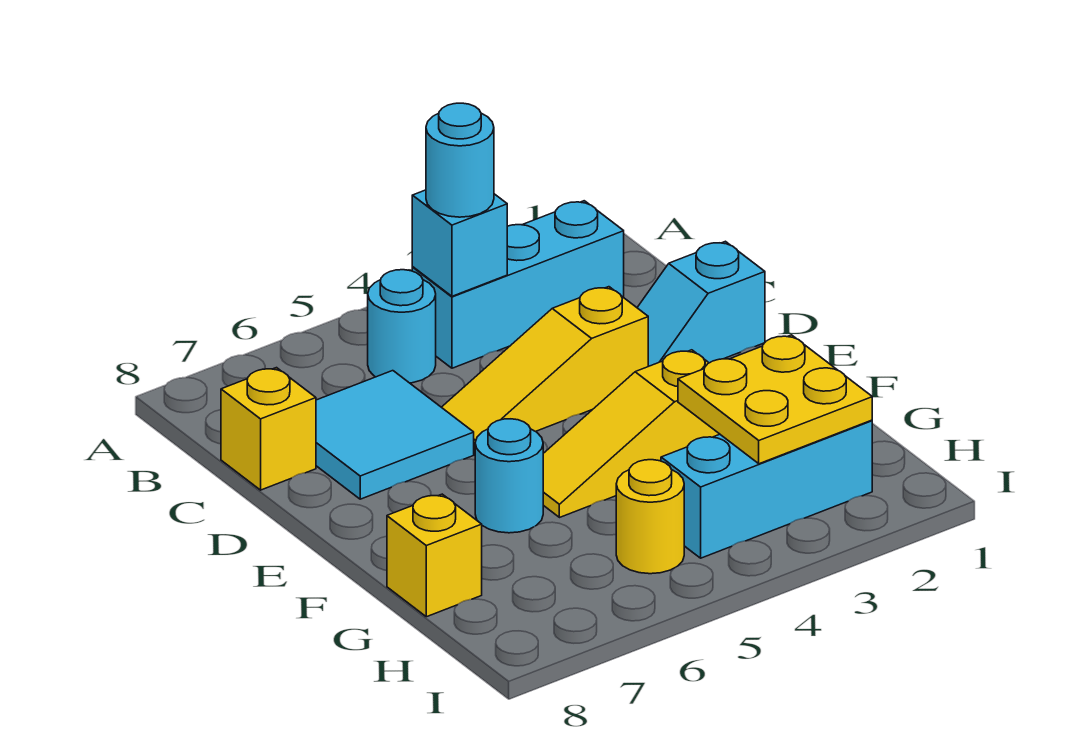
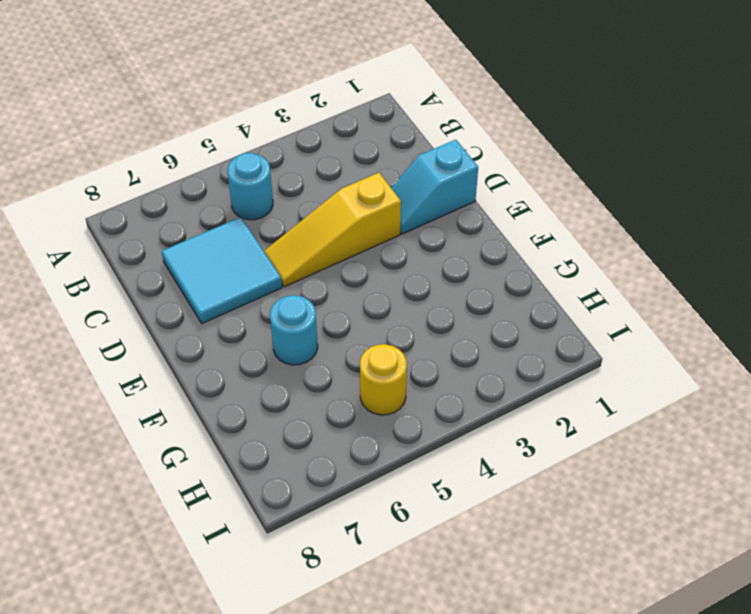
none -> cyan 1x3 brick [412,201,624,368]
none -> yellow 1x1 brick [221,368,316,490]
none -> yellow 1x3 slope [543,350,719,518]

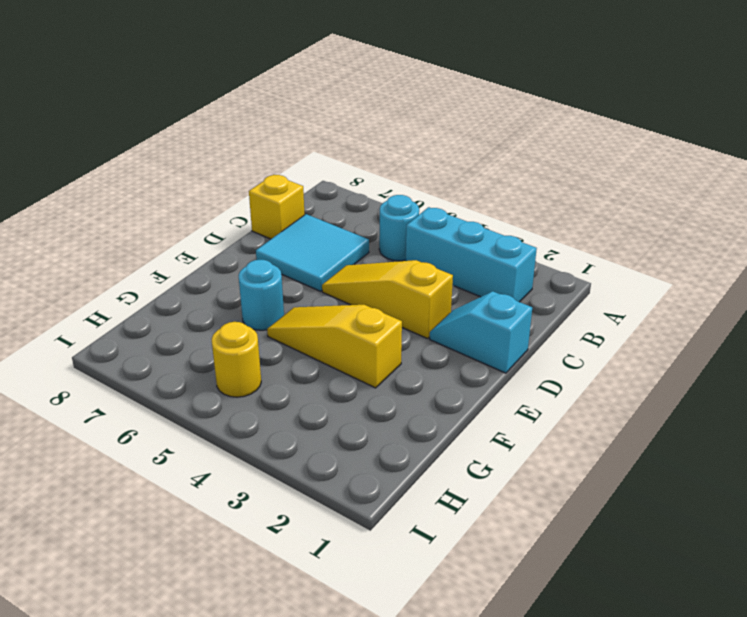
none -> yellow 1x1 brick [387,494,482,617]
none -> cyan 1x3 brick [661,420,872,558]
none -> cyan 1x1 brick [412,190,507,296]

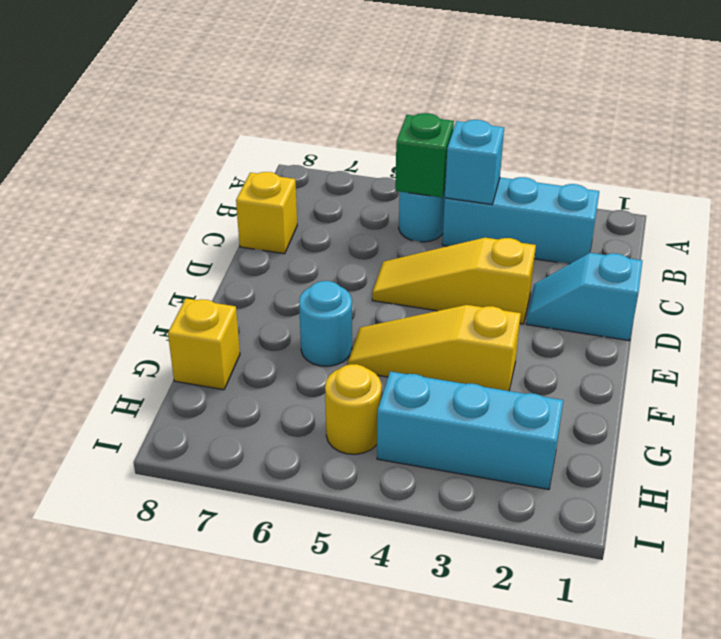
green 1x1 brick [395,113,454,197] -> none
none -> cyan 2x2 tile [316,371,474,499]
none -> yellow 2x2 plate [678,335,872,464]
none -> cyan 1x1 round brick [426,103,494,217]

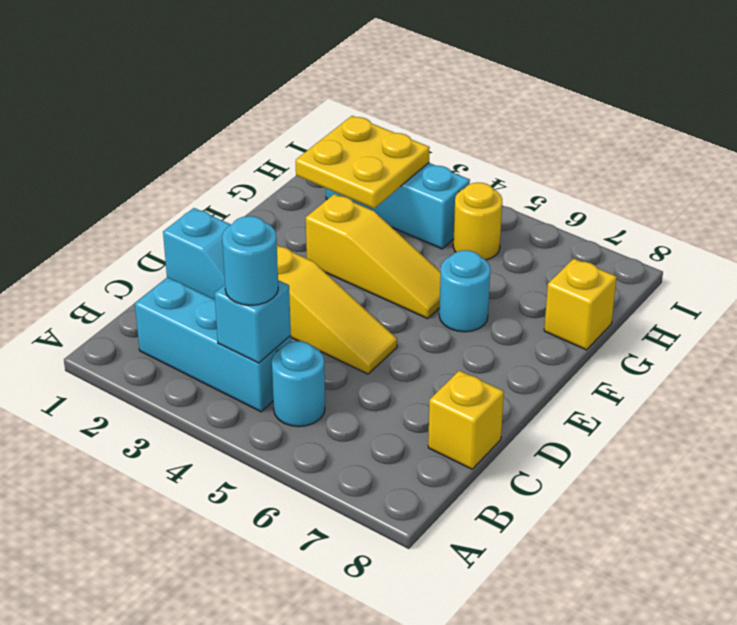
none -> cyan 2x2 tile [316,371,474,499]

